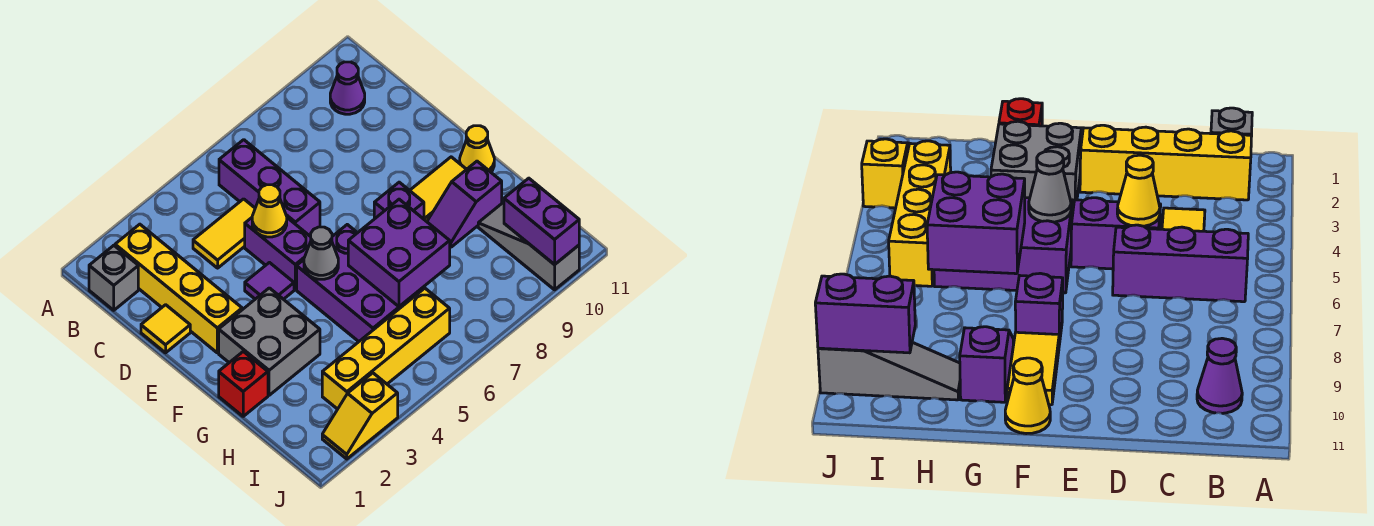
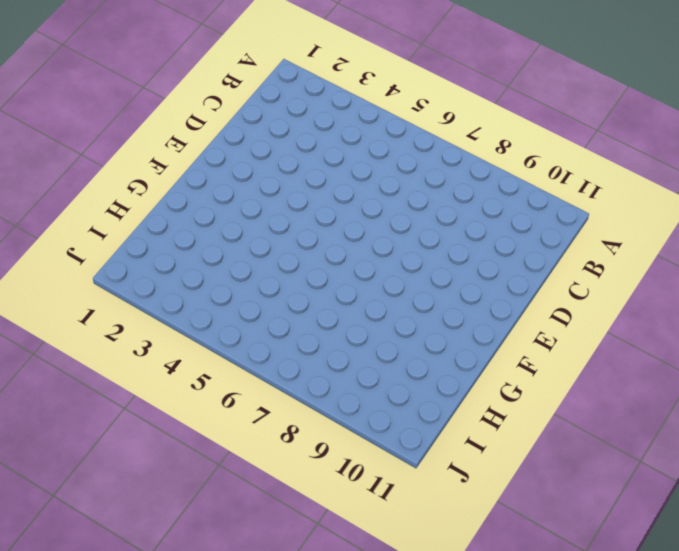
none -> grey 1x1 brick [89,245,138,310]
none -> yellow 1x4 brick [115,224,242,353]
none -> purple 1x3 brick [219,140,320,236]

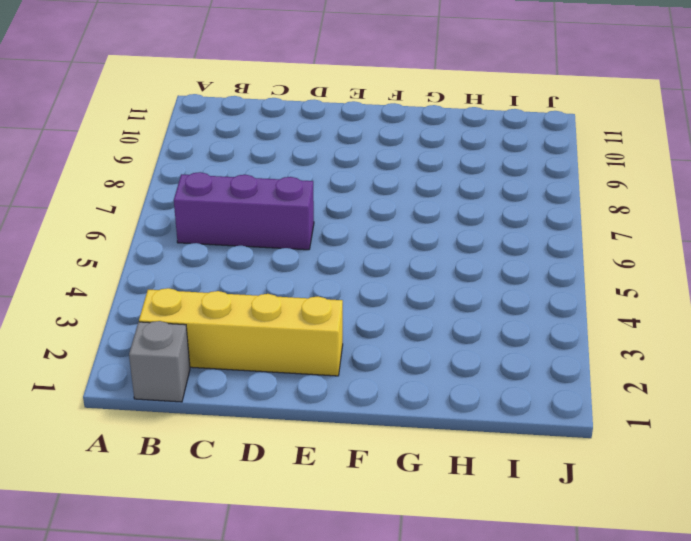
none -> purple 1x1 cone [330,62,365,114]
none -> yellow 1x2 tile [193,199,255,268]
none -> yellow 1x1 tile [141,305,190,353]

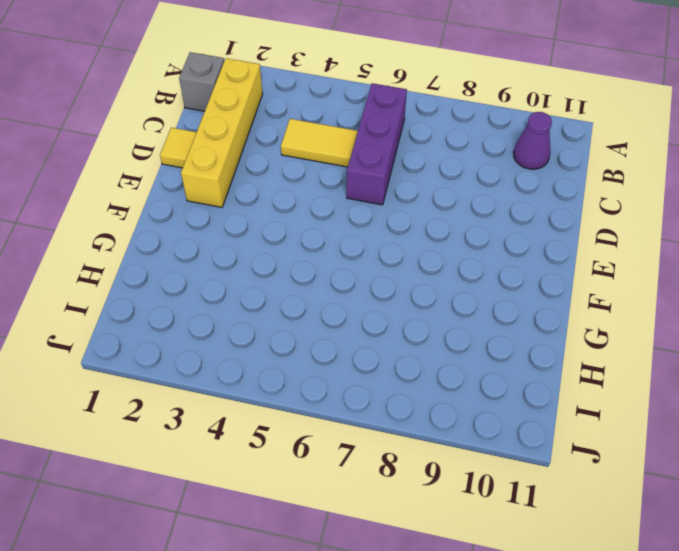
none -> purple 1x2 brick [245,218,311,289]
none -> purple 1x1 tile [245,263,294,299]
none -> grey 2x2 brick [219,288,320,395]

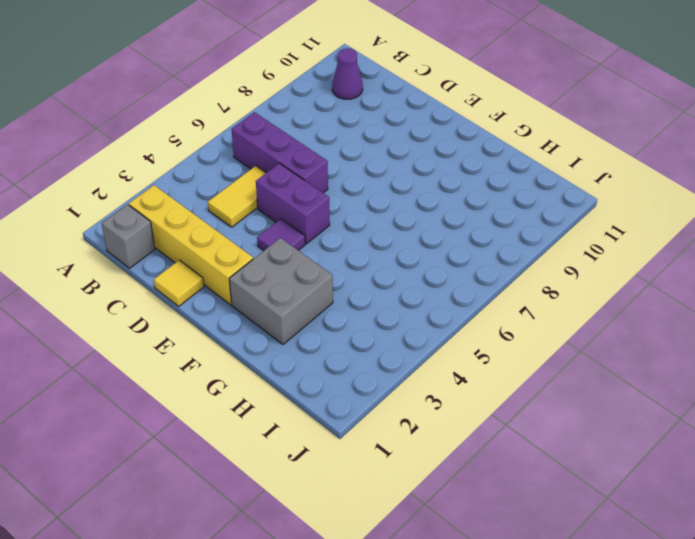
none -> purple 2x3 brick [297,225,424,342]
none -> purple 1x1 brick [374,182,424,219]
none -> yellow 1x2 tile [410,157,466,222]

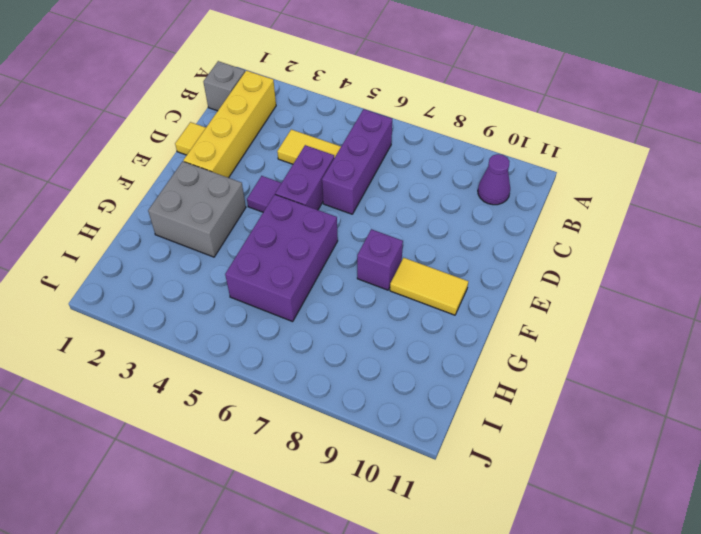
none -> yellow 1x1 cone [460,126,494,172]
none -> red 1x1 brick [219,351,268,416]
none -> purple 1x2 slope [427,161,502,247]

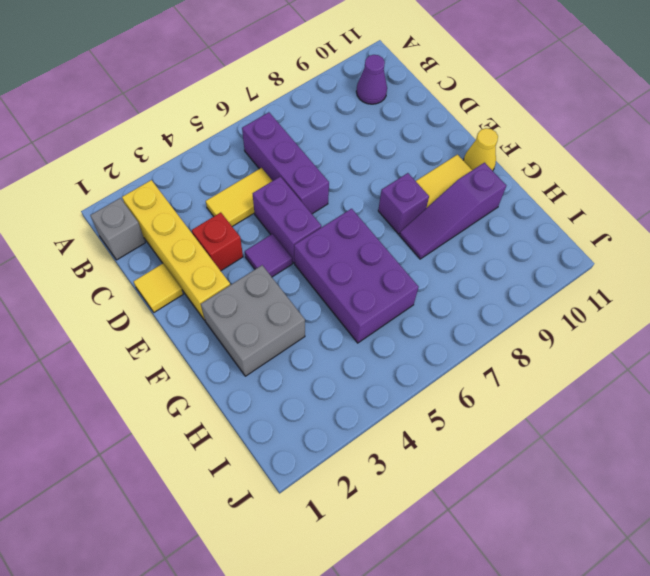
red 1x1 brick [192,212,243,271] -> red 1x1 brick moved to [219,351,268,416]
purple 1x3 slope [399,163,506,259] -> purple 1x2 slope [427,161,502,247]
none -> grey 1x3 slope [478,203,579,290]
none -> yellow 1x4 brick [322,288,450,409]
none -> yellow 1x2 slope [322,373,398,459]

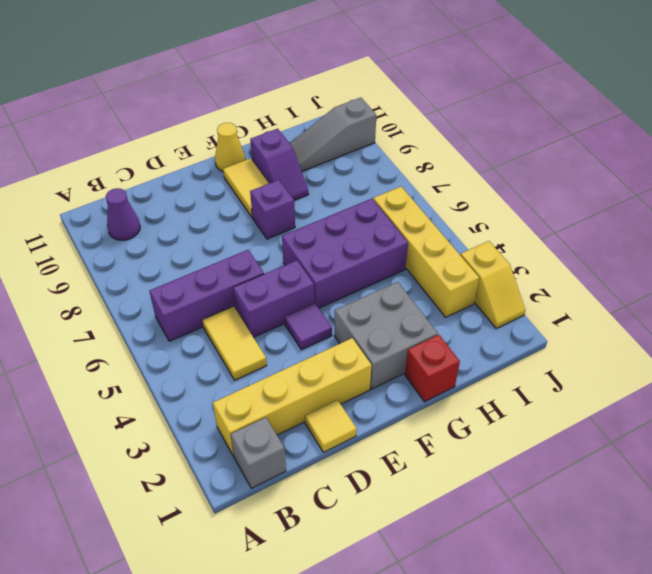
none -> yellow 1x1 cone [252,185,287,237]
none -> grey 1x1 cone [304,227,338,279]
none -> purple 2x2 brick [348,199,450,307]

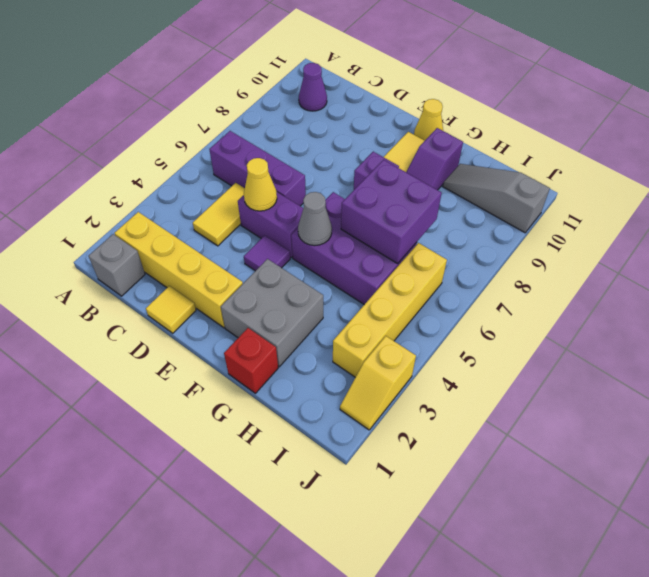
none -> purple 1x2 brick [504,178,579,265]

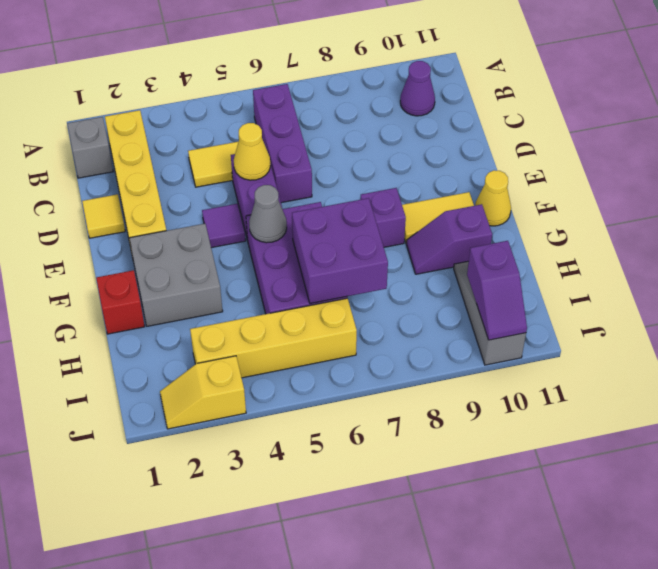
purple 1x2 slope [467,241,527,340] -> purple 1x2 brick [504,178,579,265]

